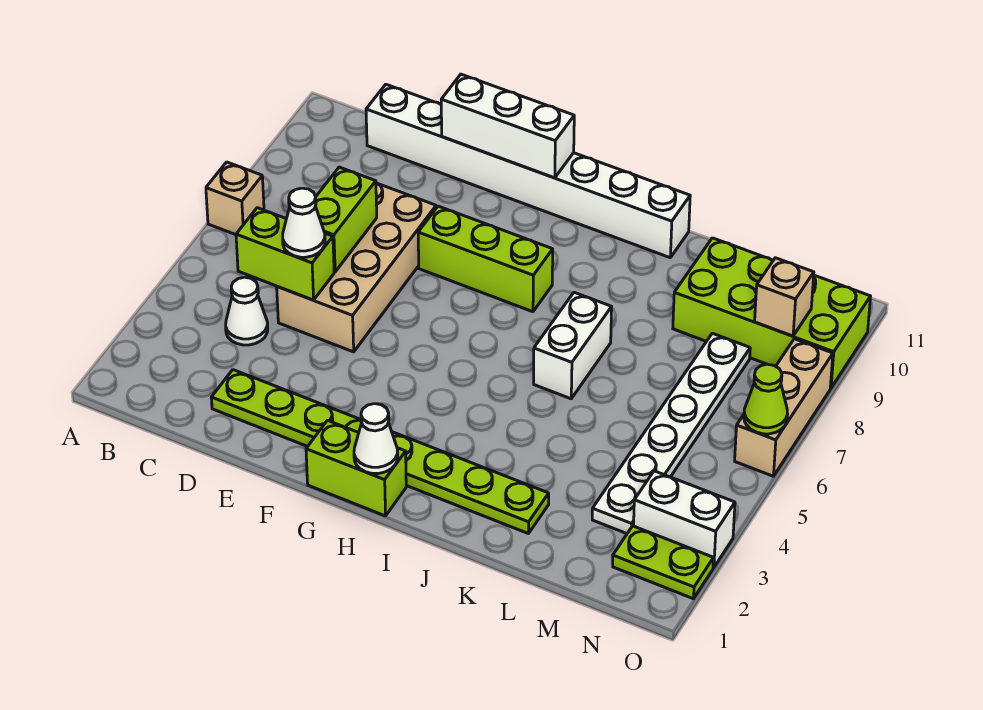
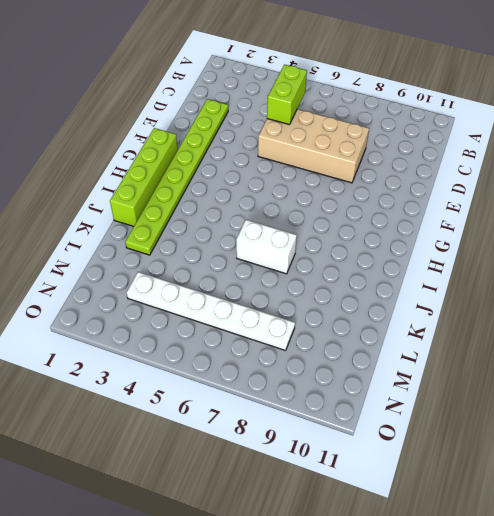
lime 1x4 brick [110,128,178,227] -> lime 1x2 brick [306,421,406,516]
none -> tan 1x1 brick [206,162,264,235]
none -> white 1x1 cone [226,277,268,345]
none -> white 1x8 brick [366,85,690,258]

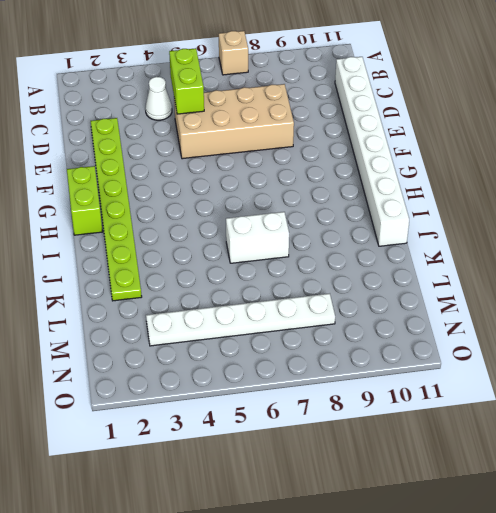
none -> lime 1x3 brick [418,206,553,312]
none -> lime 2x4 brick [673,238,871,388]
none -> lime 1x2 plate [613,526,713,599]

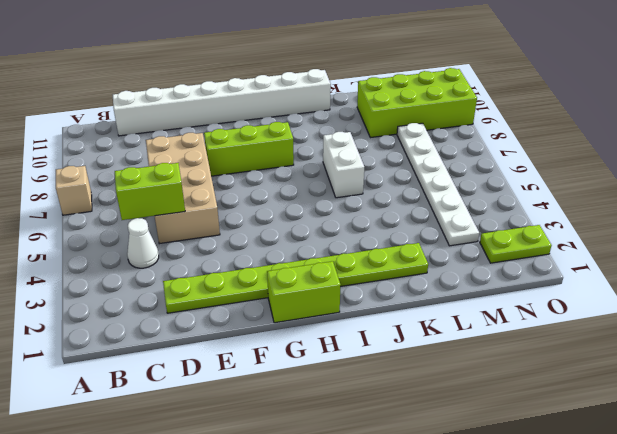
none -> white 1x2 brick [634,471,735,568]
none -> tan 1x3 brick [735,339,833,476]
none -> lime 1x2 brick [316,167,377,272]

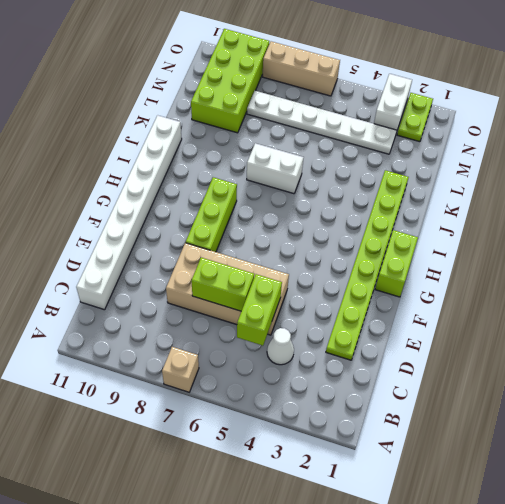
none -> white 1x3 brick [441,74,574,178]
none -> white 1x1 cone [354,404,398,474]
none -> tan 1x1 brick [755,258,814,336]

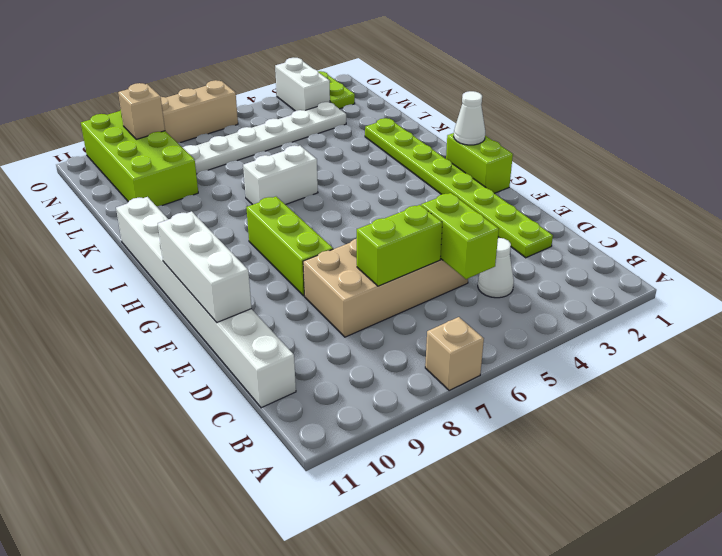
none -> lime 1x1 cone [744,364,788,434]
none -> white 1x1 cone [283,188,325,257]

